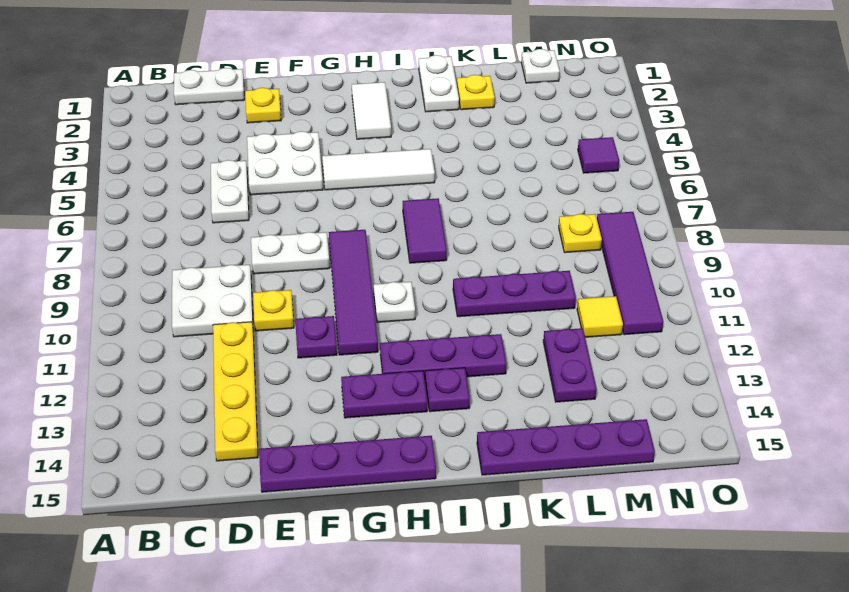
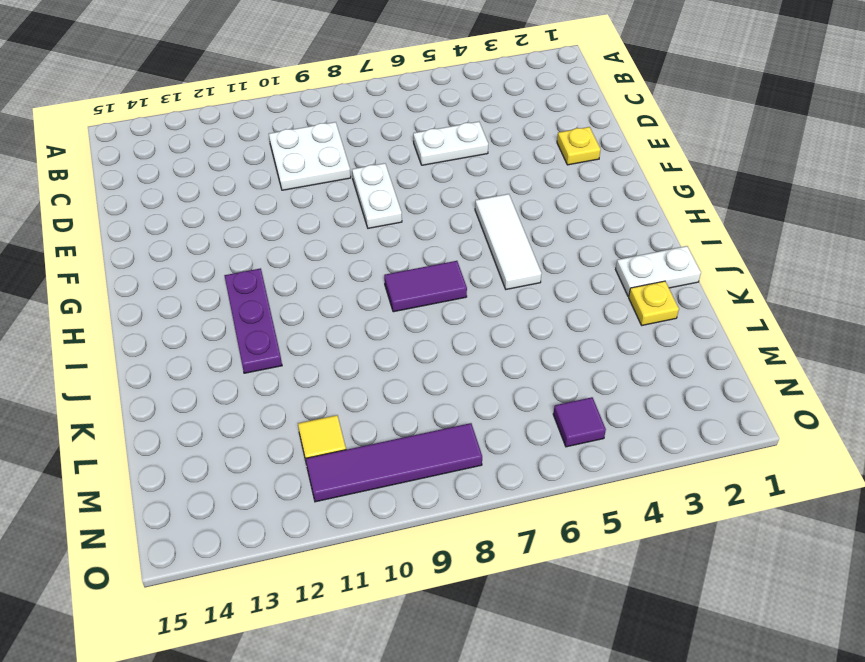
none -> white 1x2 plate [174,68,244,105]
none -> yellow 1x4 plate [213,322,258,461]
none -> white 2x2 plate [247,131,323,195]

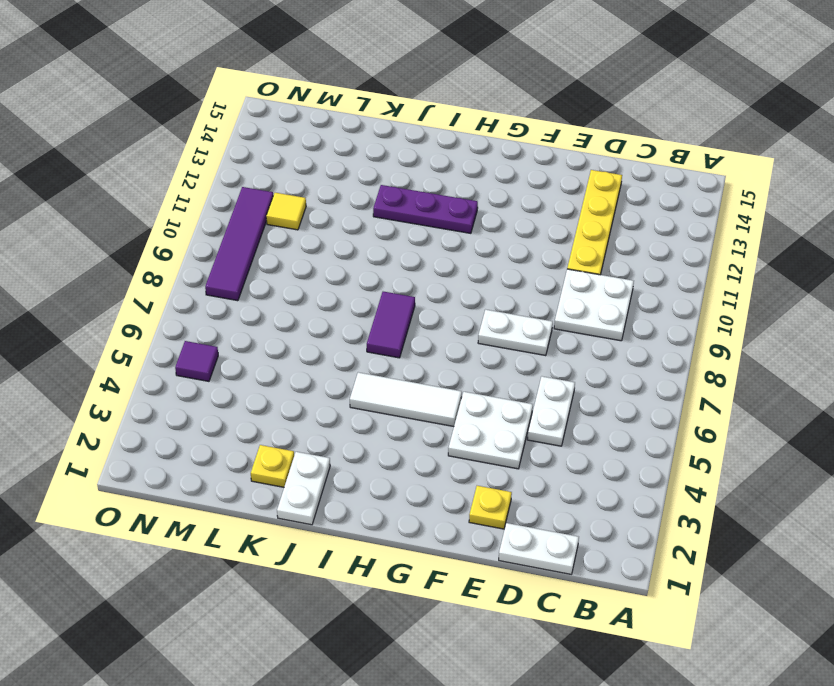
none -> yellow 1x1 plate [253,290,294,331]
none -> purple 1x4 plate [259,436,436,492]
none -> purple 1x1 plate [295,316,337,358]

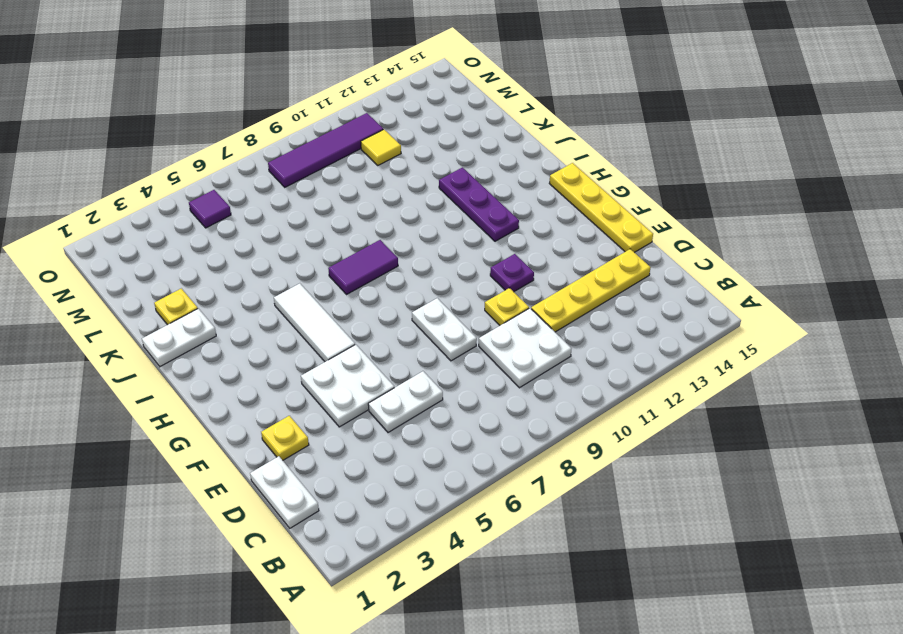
yellow 1x4 plate [549,163,653,252] -> purple 1x4 plate [259,436,436,492]
none -> purple 1x4 tile [329,230,378,355]
none -> purple 1x2 plate [341,371,427,418]
none -> white 1x2 tile [352,82,391,139]

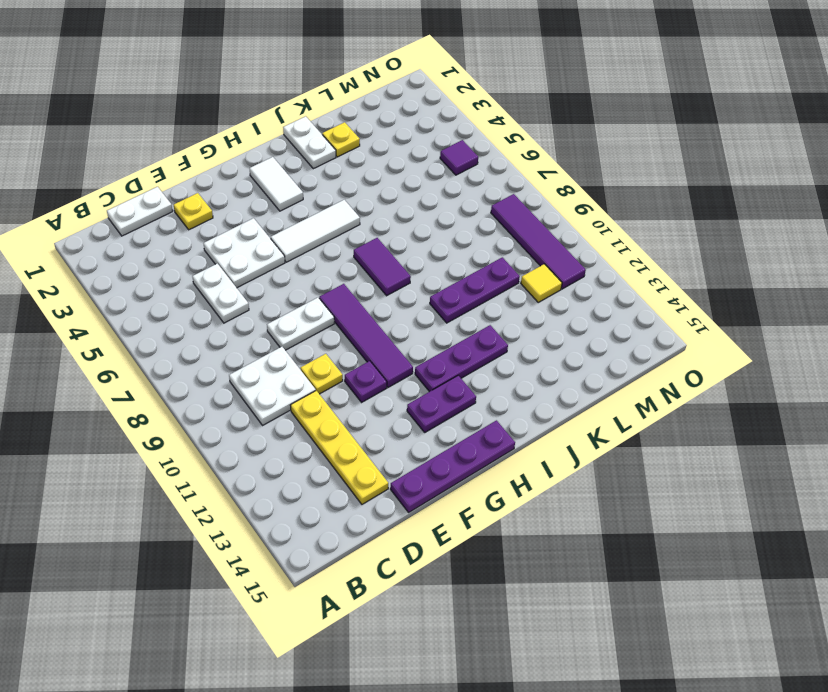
none -> white 1x1 plate [374,282,415,322]
none -> purple 1x1 plate [425,368,470,412]
none -> purple 1x4 plate [477,419,655,475]

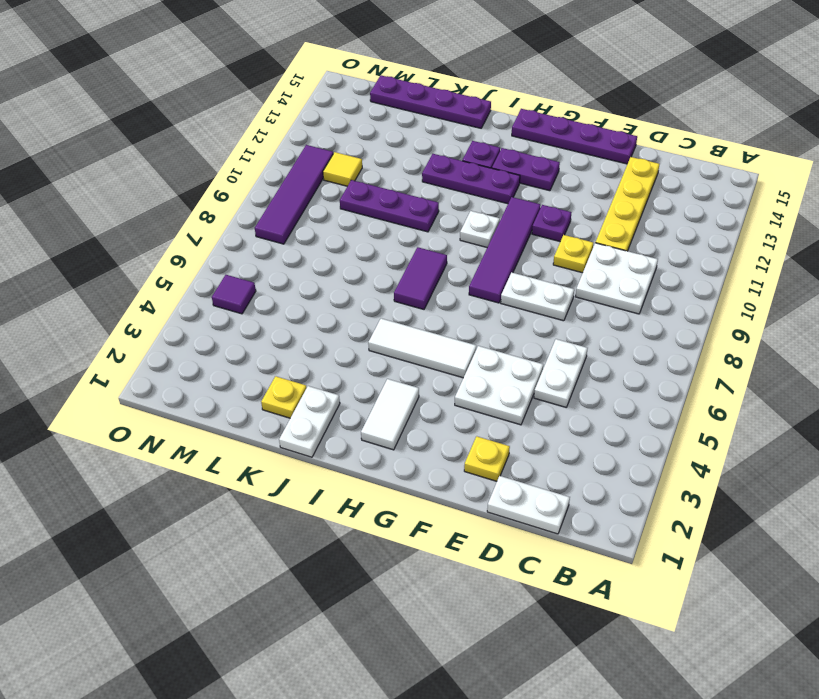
none -> purple 1x2 plate [543,328,596,402]
none -> white 1x1 plate [521,49,560,83]
none -> yellow 1x1 plate [559,214,602,253]

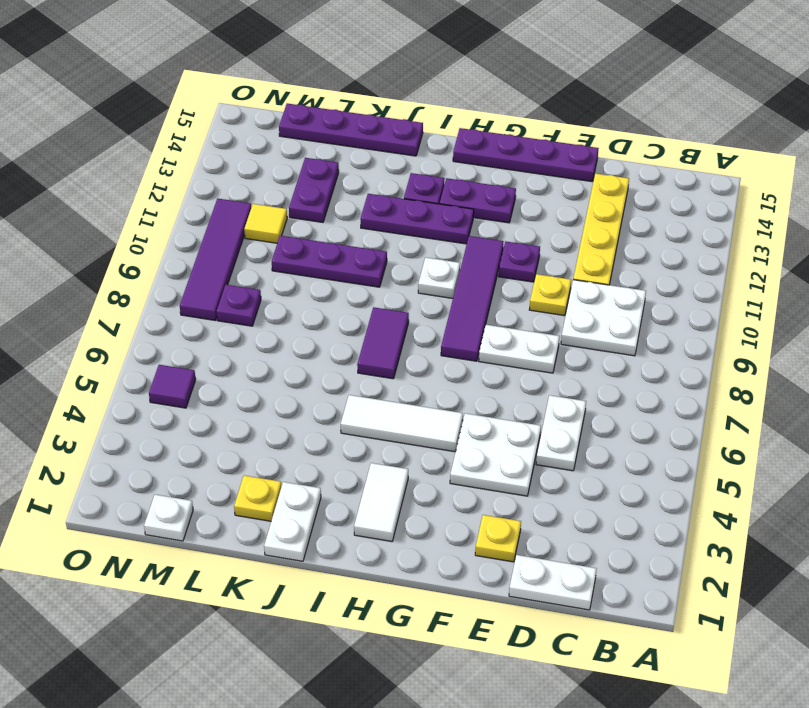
purple 1x1 plate [217,285,261,326] -> yellow 1x1 plate [559,214,602,253]

